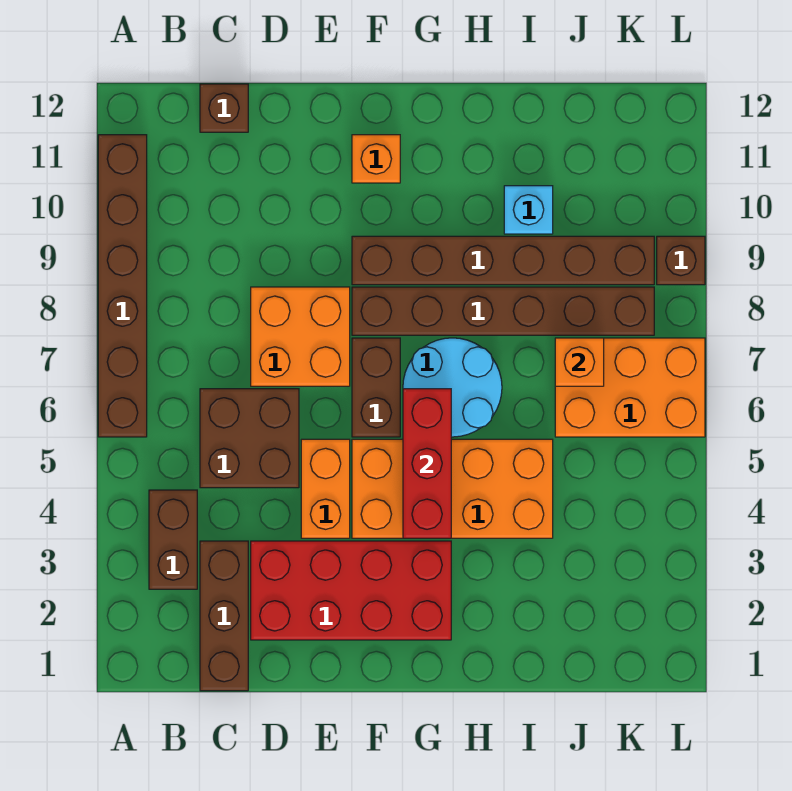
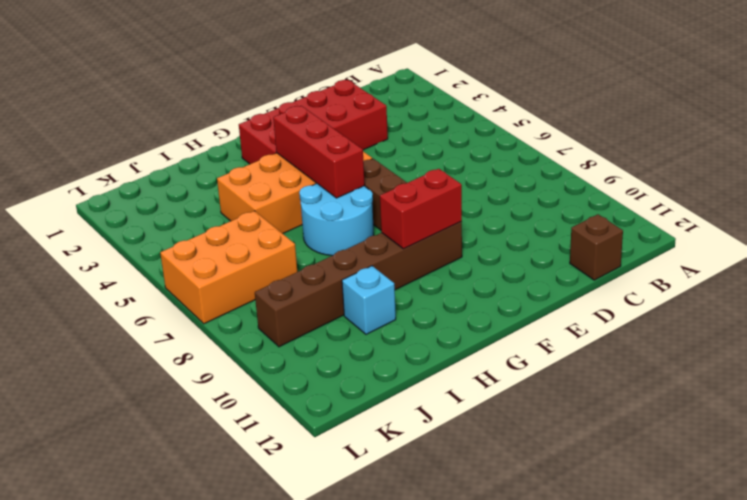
red 1x2 brick [380,169,462,249] -> none
none -> brown 1x6 brick [98,135,147,437]
none -> brown 1x2 brick [149,490,197,589]
none -> brown 1x3 brick [200,541,248,691]

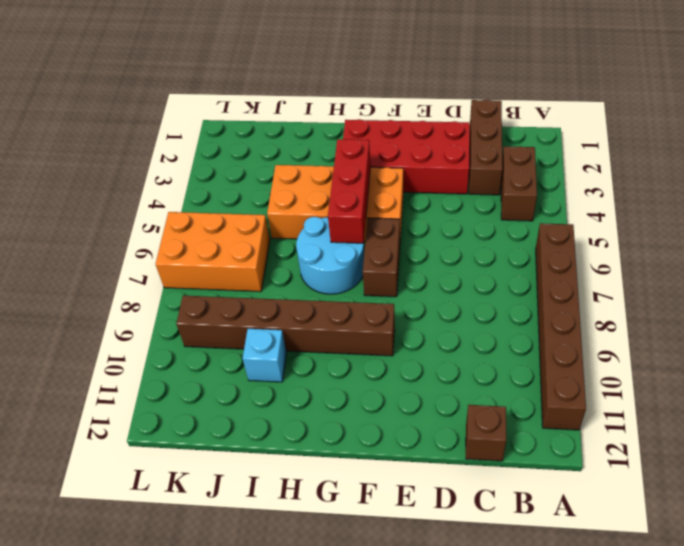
none -> brown 2x2 brick [200,389,299,488]
none -> orange 2x2 brick [251,287,350,386]
none -> orange 1x2 brick [301,439,350,538]

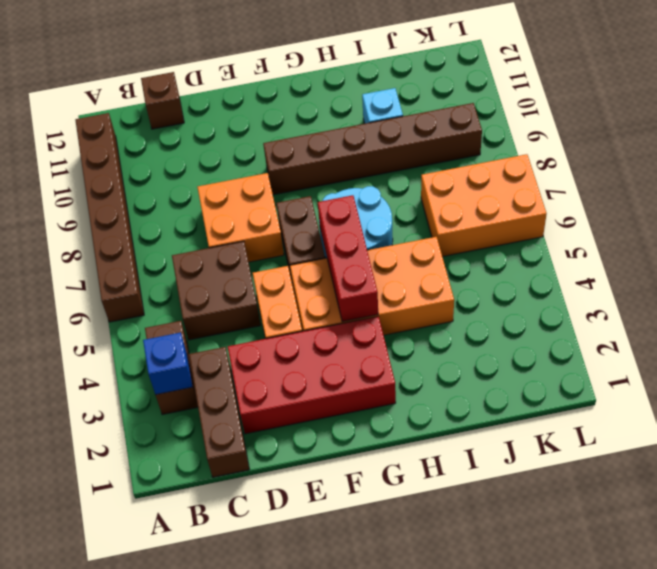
blue 1x1 brick [143,333,192,395] -> none
none -> brown 1x6 brick [352,287,654,335]
none -> orange 1x1 brick [352,135,400,183]
none -> brown 1x1 brick [657,236,705,285]

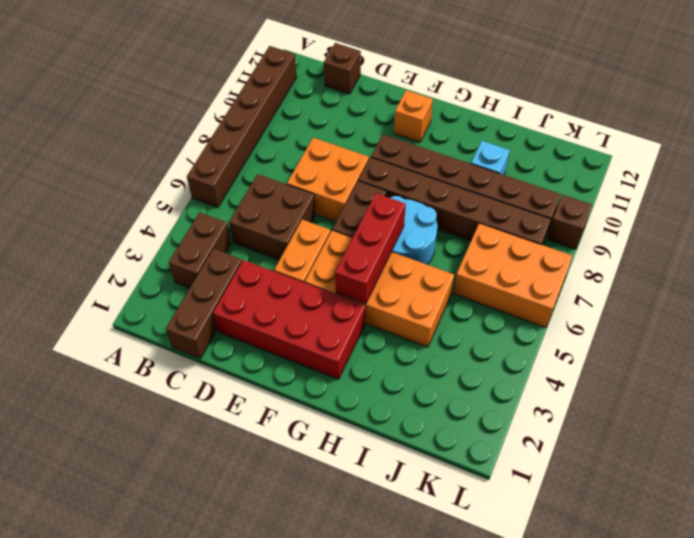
none -> orange 1x1 brick [555,338,604,386]

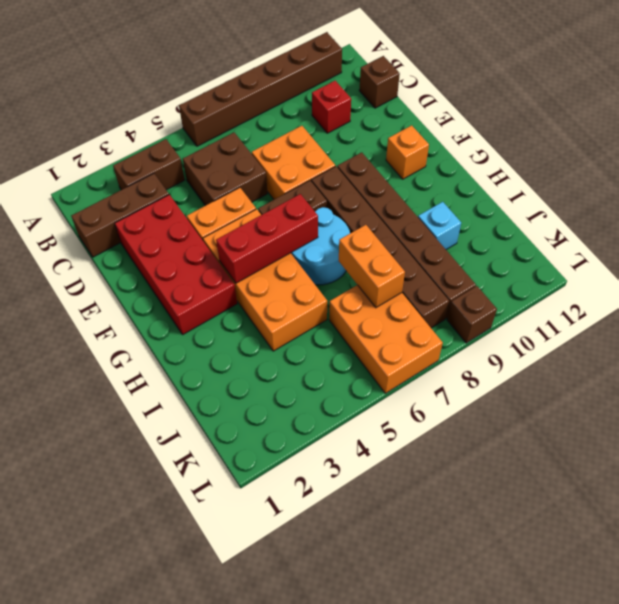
red 1x1 brick [312,81,351,133] -> none
orange 1x2 brick [339,225,405,308] -> orange 1x1 brick [555,338,604,386]

